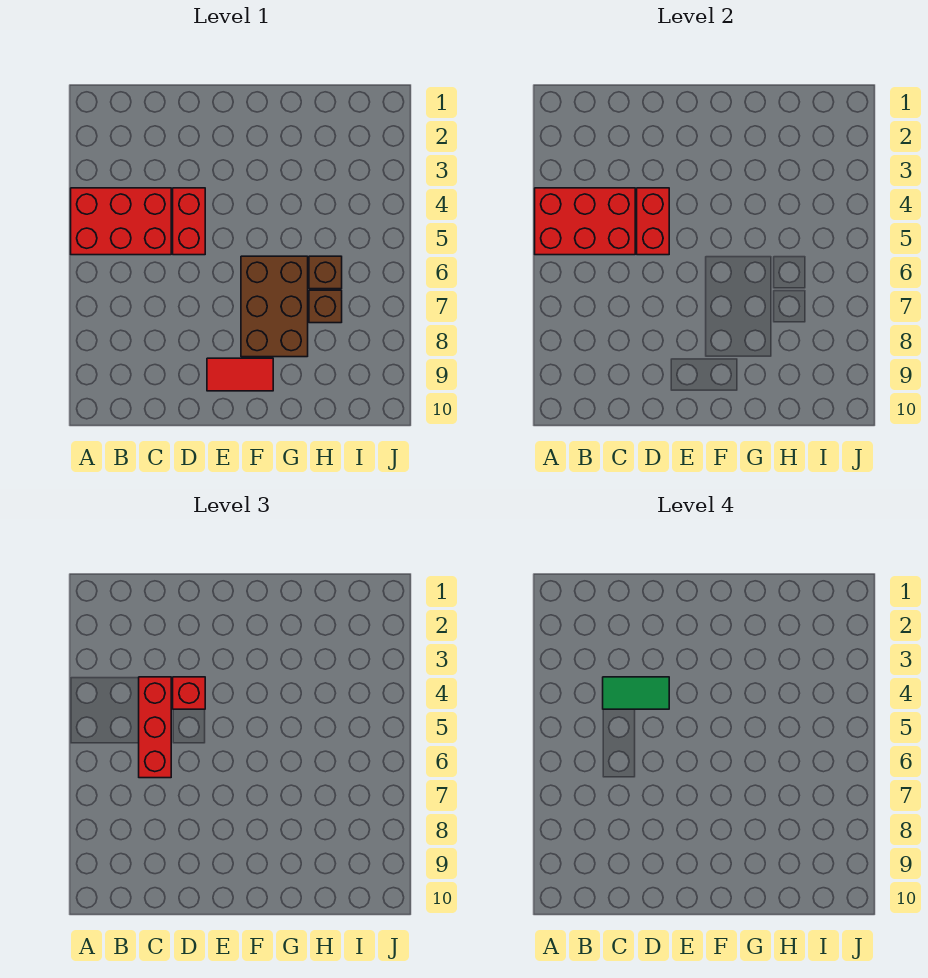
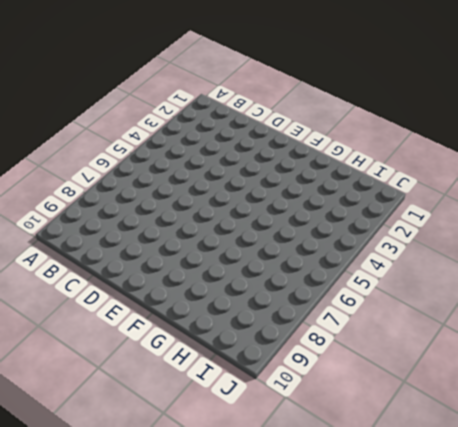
none -> red 2x3 brick [71,188,171,255]
none -> red 1x2 brick [173,188,205,255]

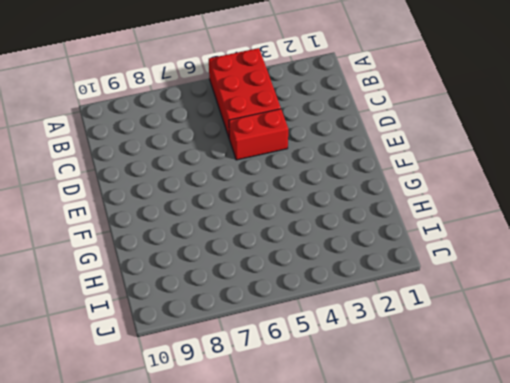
none -> red 1x2 tile [207,358,273,391]
none -> brown 2x3 brick [241,256,308,357]

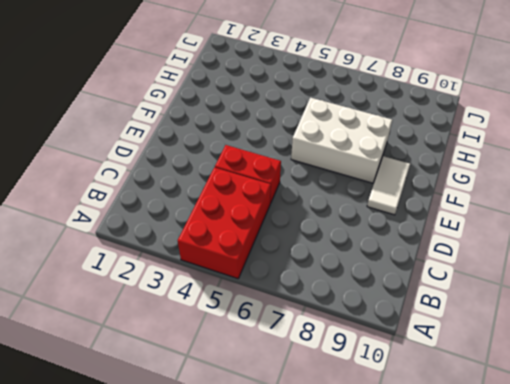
white 1x2 tile [367,156,410,215] -> red 1x2 tile [207,358,273,391]
white 2x3 brick [291,98,392,183] -> brown 2x3 brick [241,256,308,357]
none -> brown 1x1 brick [309,256,342,289]
none -> brown 1x1 brick [309,290,342,323]

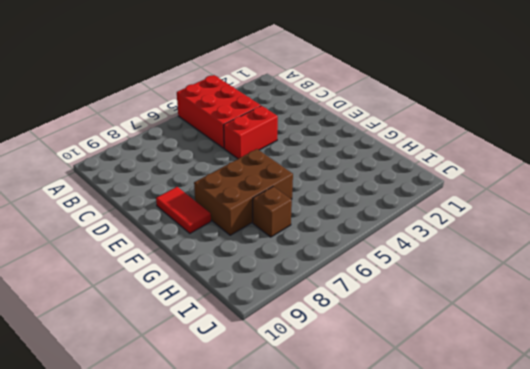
none -> brown 1x1 brick [309,256,342,289]
none -> red 2x3 brick [535,188,635,255]

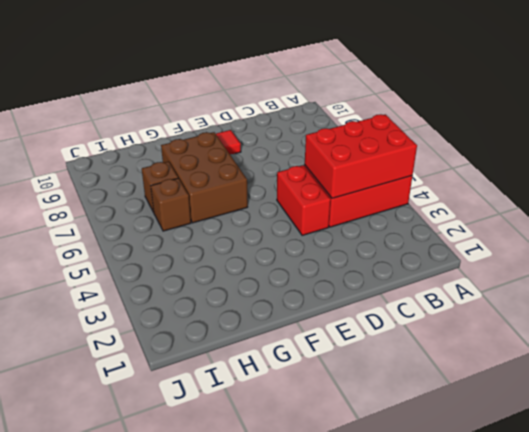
none -> red 1x2 brick [637,188,669,255]
none -> red 1x3 brick [139,677,171,778]

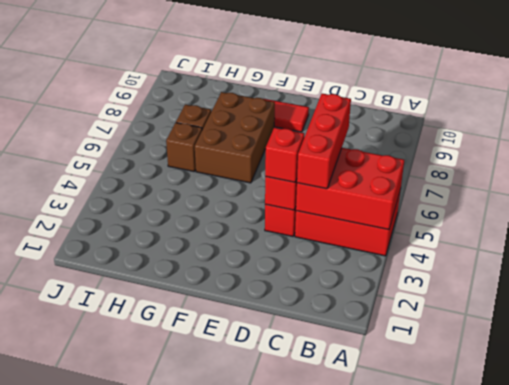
none -> green 1x2 tile [603,677,669,709]

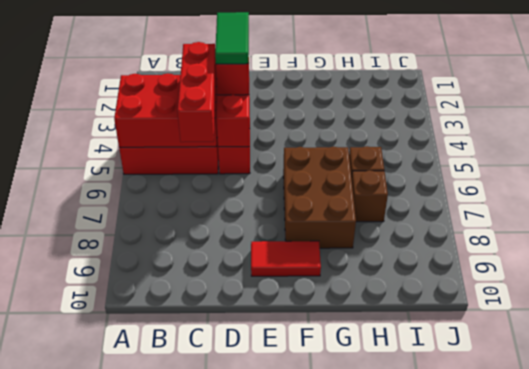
green 1x2 tile [215,12,249,64] -> green 1x2 tile turned to [603,677,669,709]

